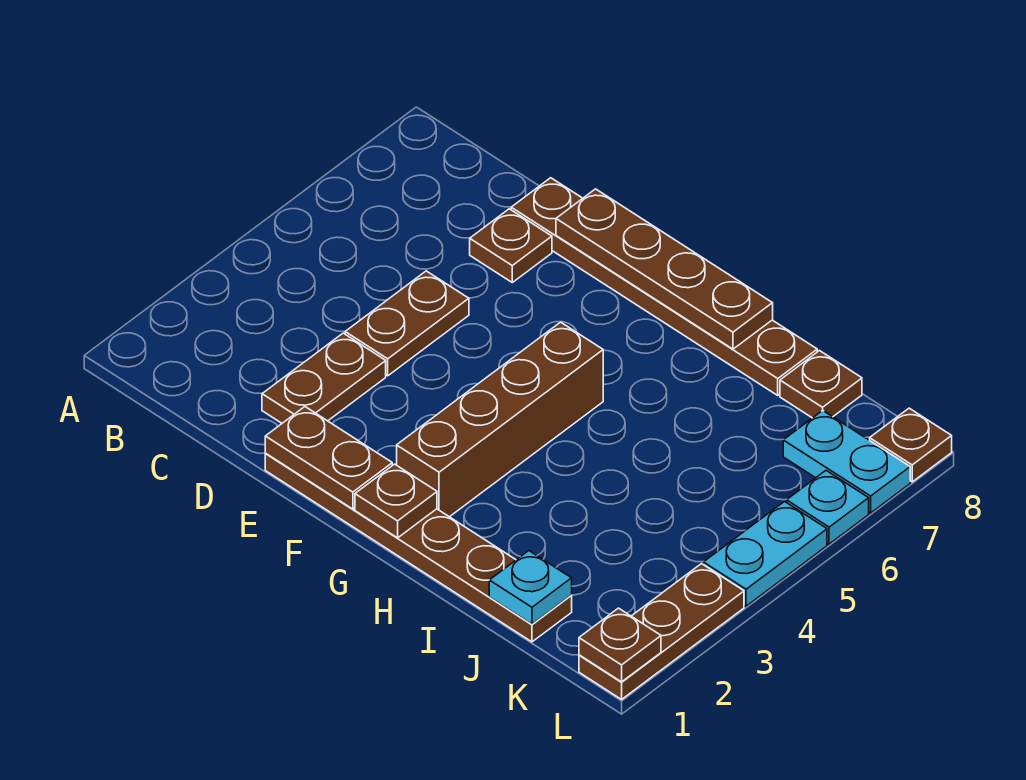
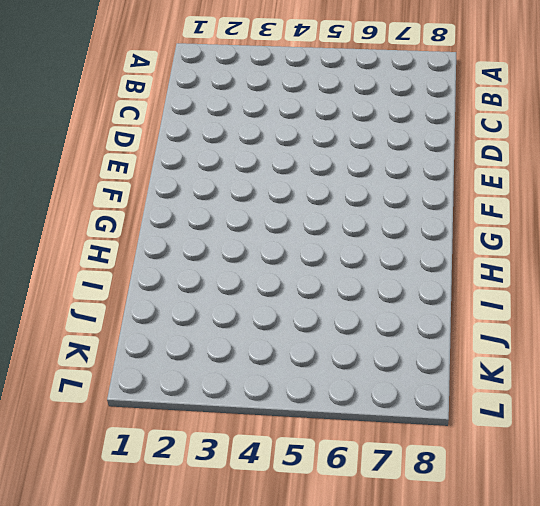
none -> brown 1x2 plate [262,333,386,423]
none -> brown 1x2 plate [345,271,469,376]
none -> brown 1x1 plate [470,209,552,282]

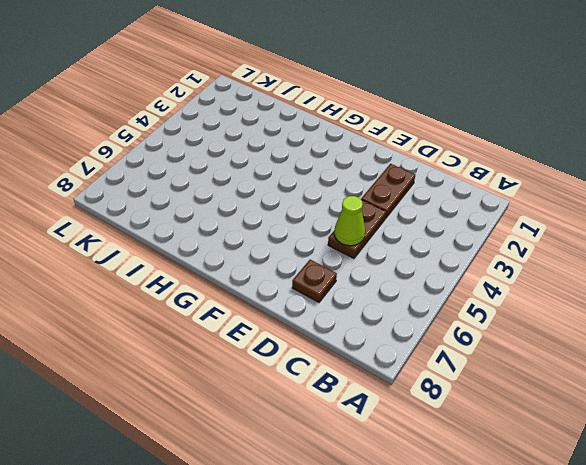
lime 1x1 cone [334,196,365,246] -> none
none -> brown 1x6 plate [511,178,817,395]
none -> brown 1x6 plate [265,454,572,642]
none -> brown 1x4 brick [397,322,603,517]

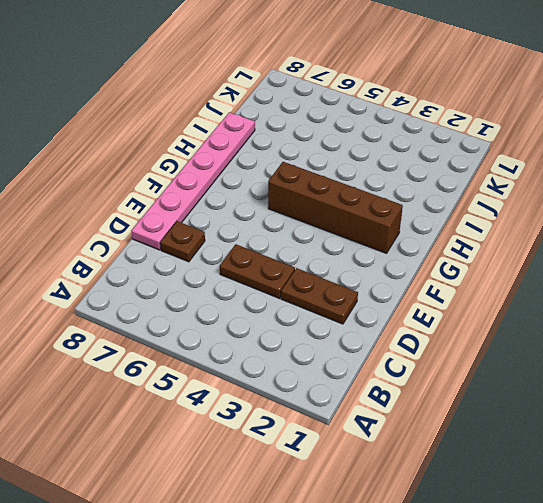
pink 1x6 plate [131,112,255,250] -> brown 1x6 plate [511,178,817,395]
none -> brown 1x6 plate [265,454,572,642]
none -> brown 1x1 plate [780,351,862,418]
none -> cyan 1x2 plate [783,411,910,513]

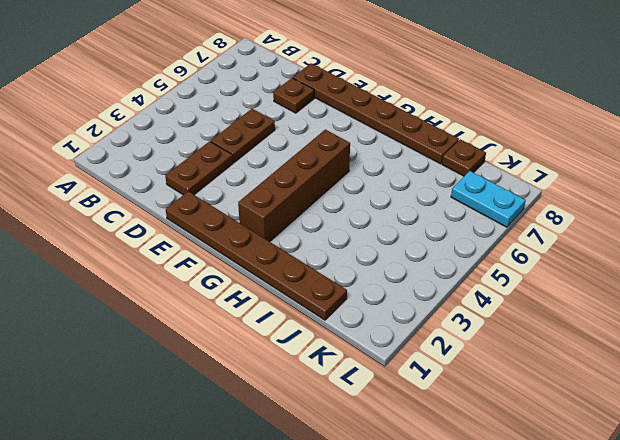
none -> brown 1x3 plate [579,564,744,699]
none -> cyan 1x2 plate [703,502,827,606]
none -> cyan 1x1 plate [787,471,869,544]

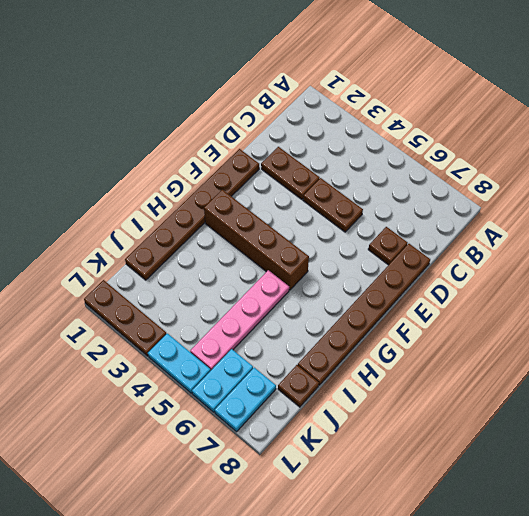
pink 1x4 plate [190,270,289,370] -> none
cyan 1x2 plate [192,349,253,412] -> cyan 1x1 plate [787,471,869,544]
none -> brown 1x1 plate [870,408,952,482]
none -> brown 1x2 plate [265,407,392,509]
none -> brown 1x4 plate [556,189,773,349]

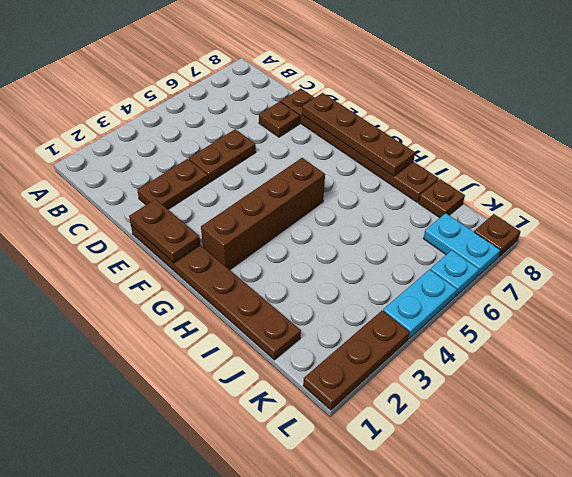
none -> brown 1x1 plate [355,464,437,538]
none -> cyan 1x1 plate [489,551,572,624]
none -> brown 1x1 plate [579,608,661,682]

